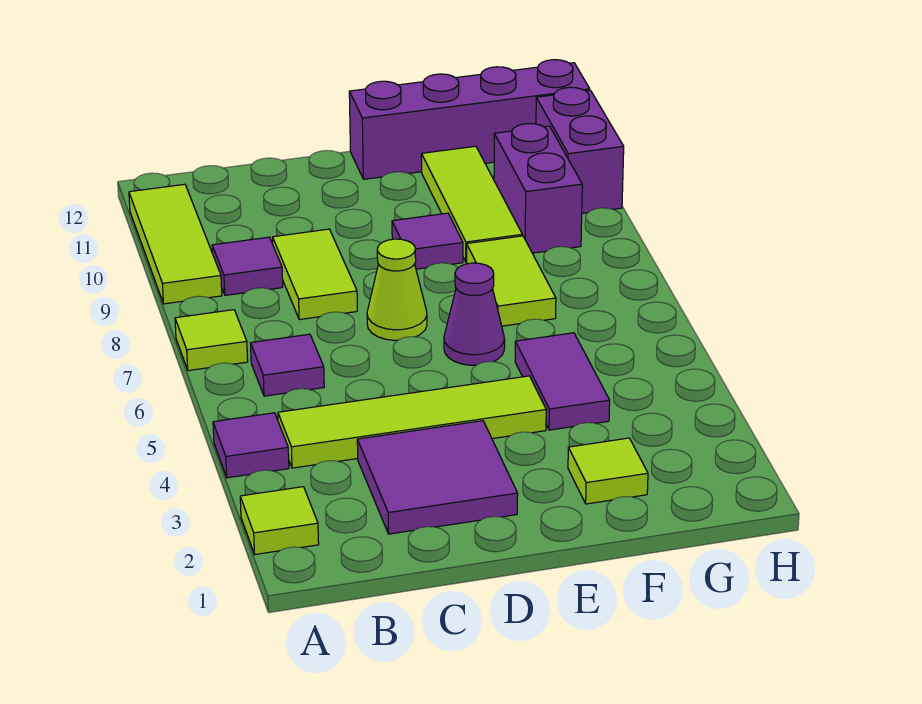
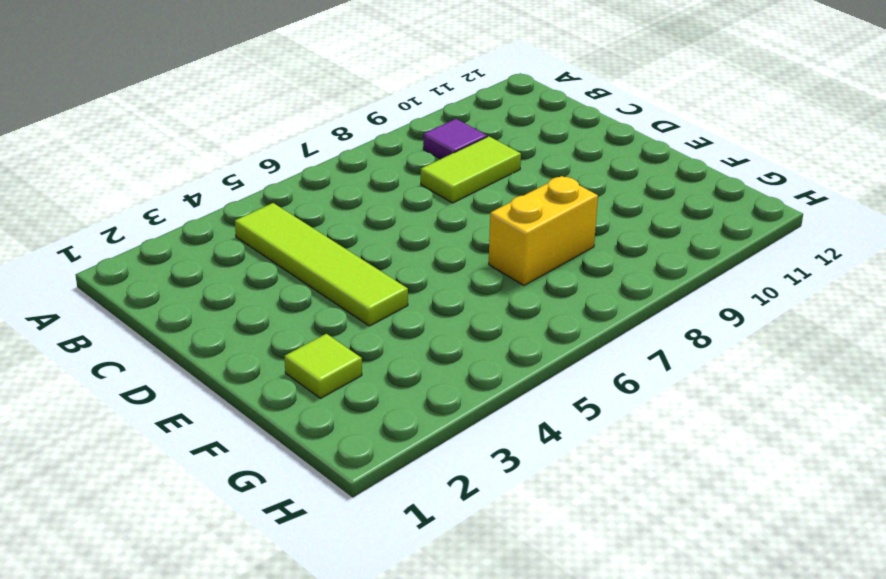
yellow 1x2 brick [489,176,598,285] -> lime 1x2 tile [467,236,556,326]
none -> lime 1x1 tile [240,487,319,554]
none -> purple 1x1 tile [213,413,289,478]
none -> lime 1x1 tile [175,310,248,371]

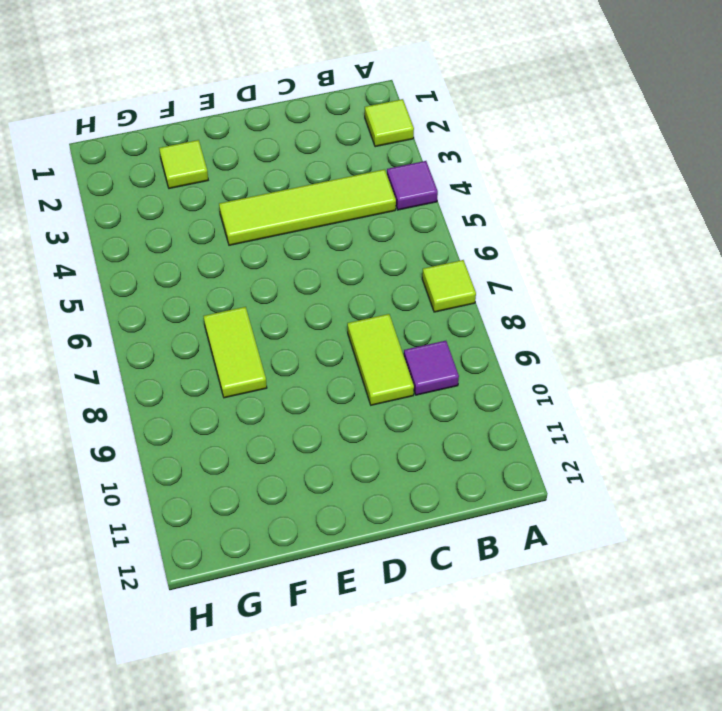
none -> lime 1x3 tile [129,184,222,304]
none -> purple 1x1 tile [251,334,324,396]
none -> purple 2x2 tile [357,421,518,534]

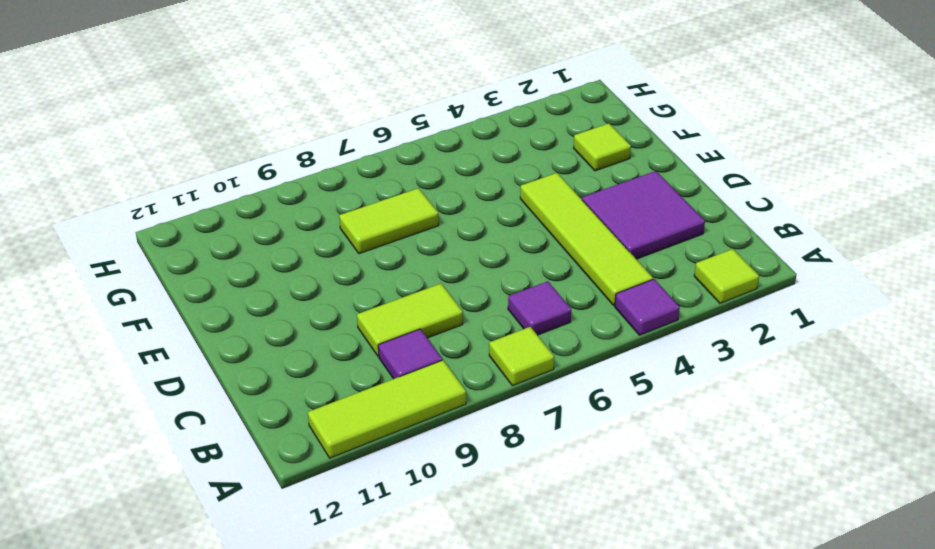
none -> lime 1x1 cone [367,239,427,340]
none -> purple 1x1 cone [444,263,505,365]
none -> purple 1x1 tile [392,213,463,269]

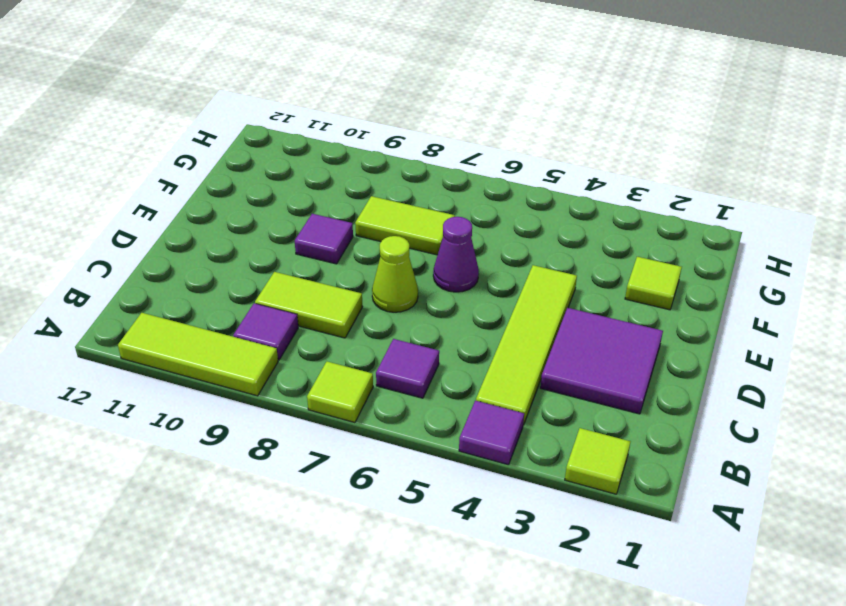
none -> purple 1x4 brick [349,60,590,179]
none -> purple 1x2 tile [515,333,610,430]
none -> lime 1x3 tile [421,146,522,262]

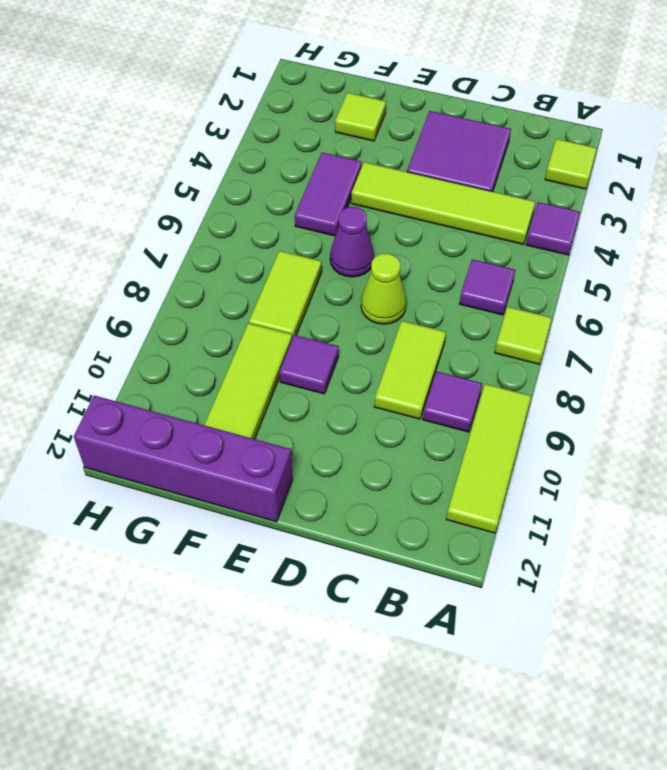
none -> purple 1x2 brick [494,124,582,253]
none -> purple 1x2 brick [536,87,624,214]

